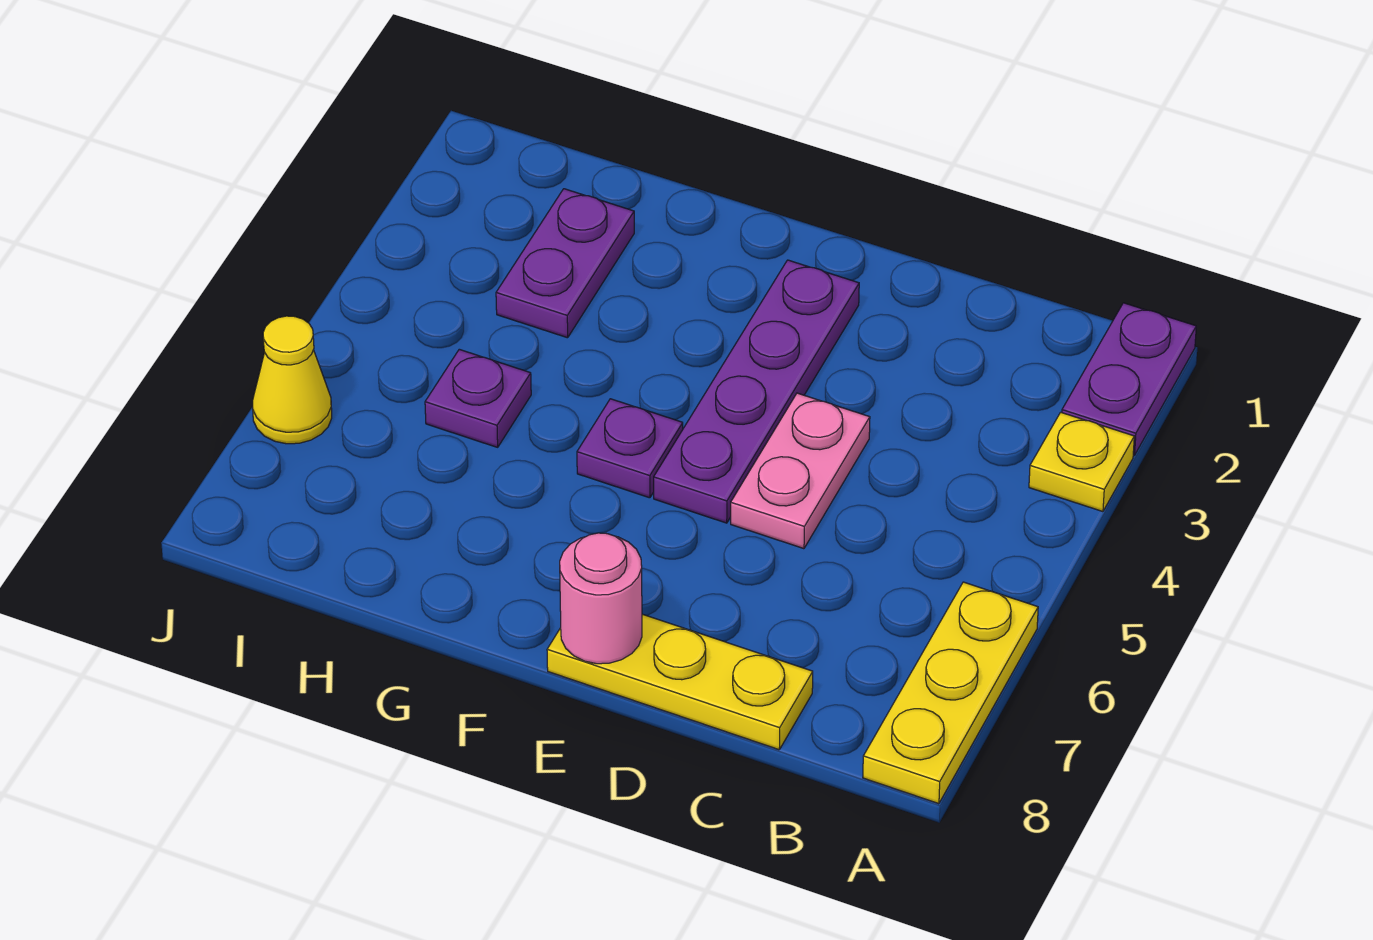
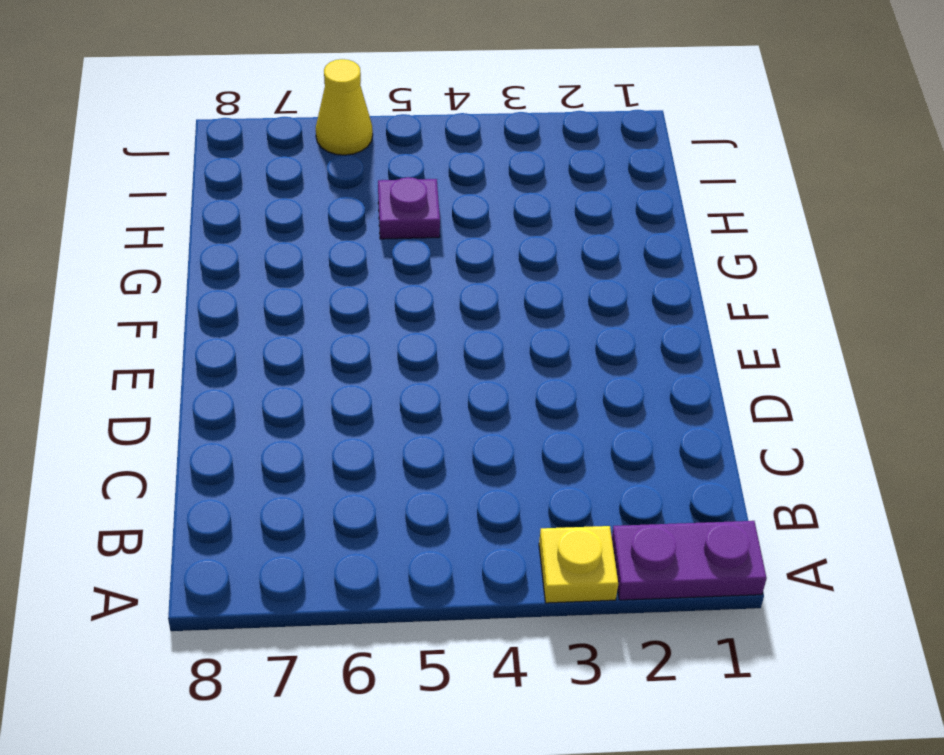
none -> yellow 1x3 plate [863,582,1038,804]
none -> yellow 1x3 plate [547,614,813,750]

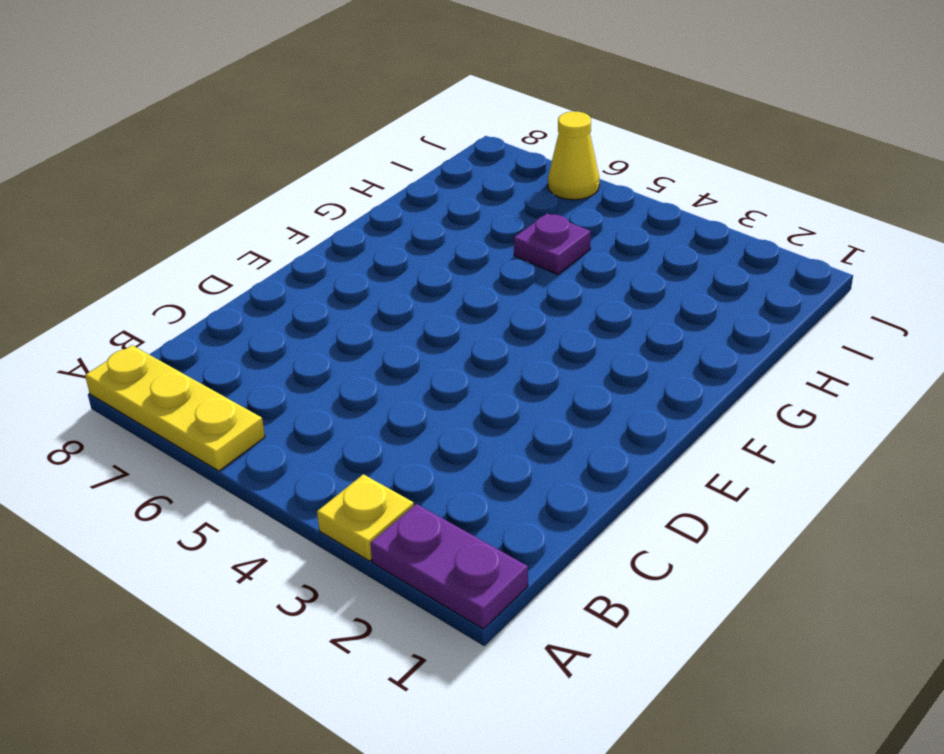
none -> yellow 1x3 plate [547,614,813,750]
none -> pink 1x2 plate [731,393,870,549]

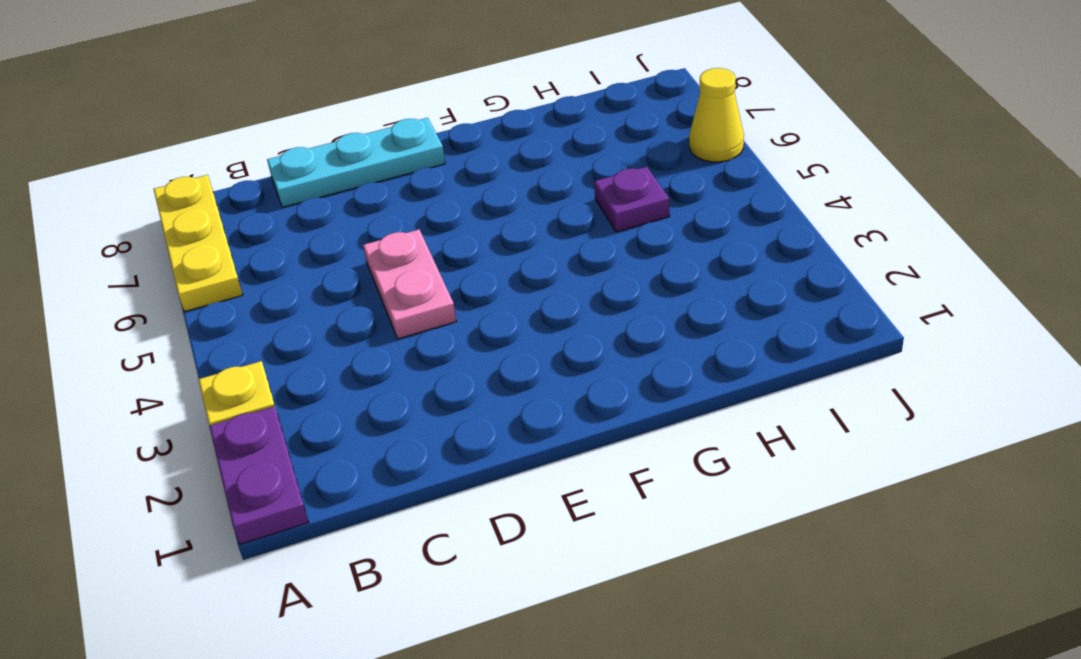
cyan 1x3 plate [267,118,445,207] -> yellow 1x3 plate [547,614,813,750]
none -> purple 1x4 plate [654,260,859,523]
none -> purple 1x1 plate [577,399,683,498]

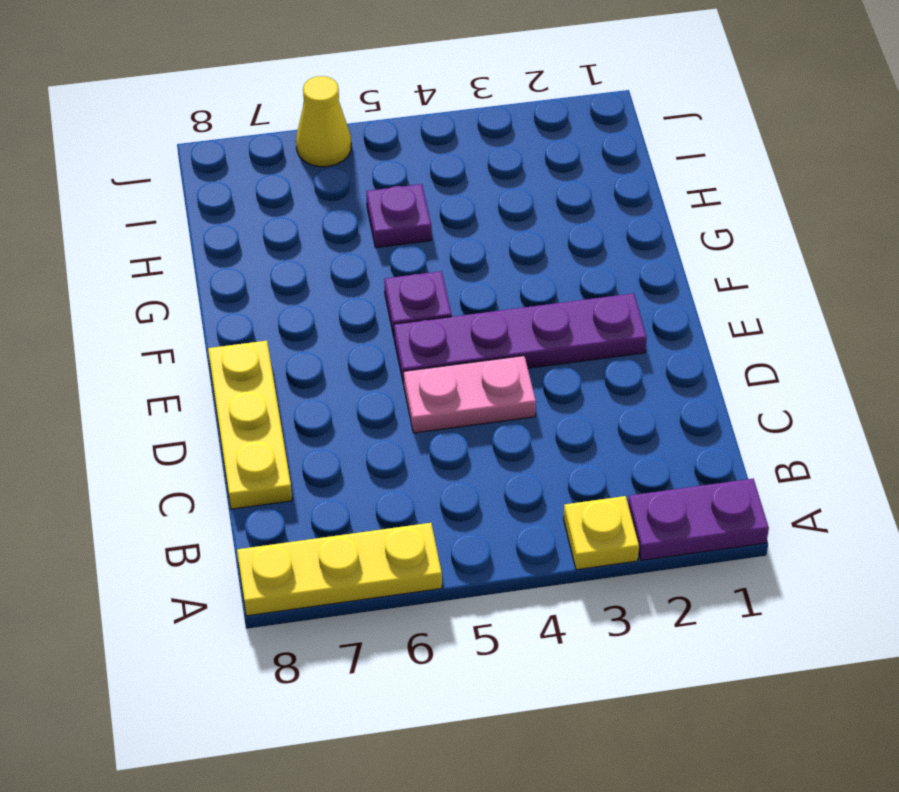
none -> purple 1x2 plate [496,189,634,338]
none -> pink 1x1 round brick [560,533,642,664]

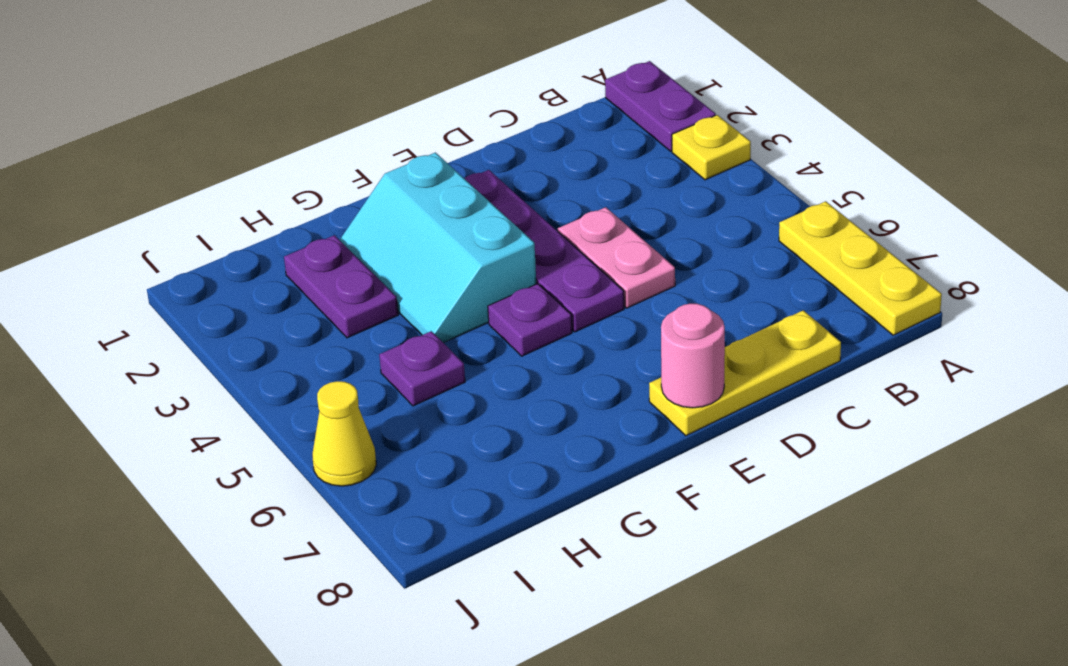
cyan 2x3 slope [340,153,536,343] -> none

